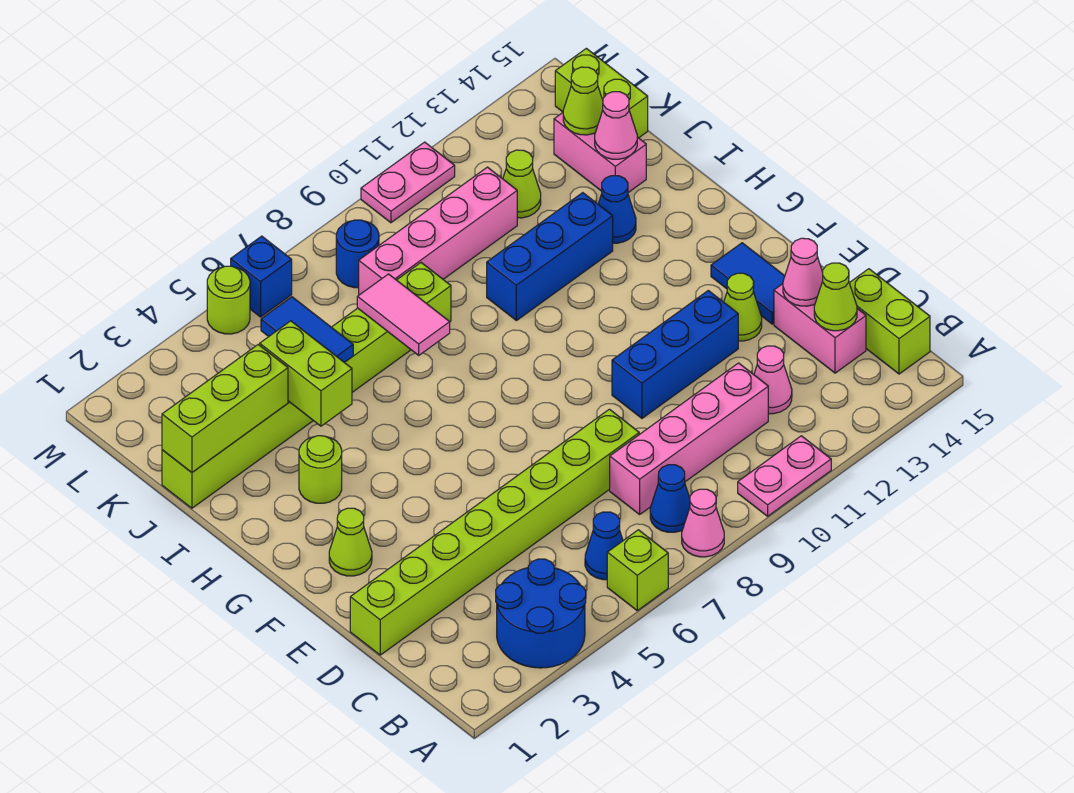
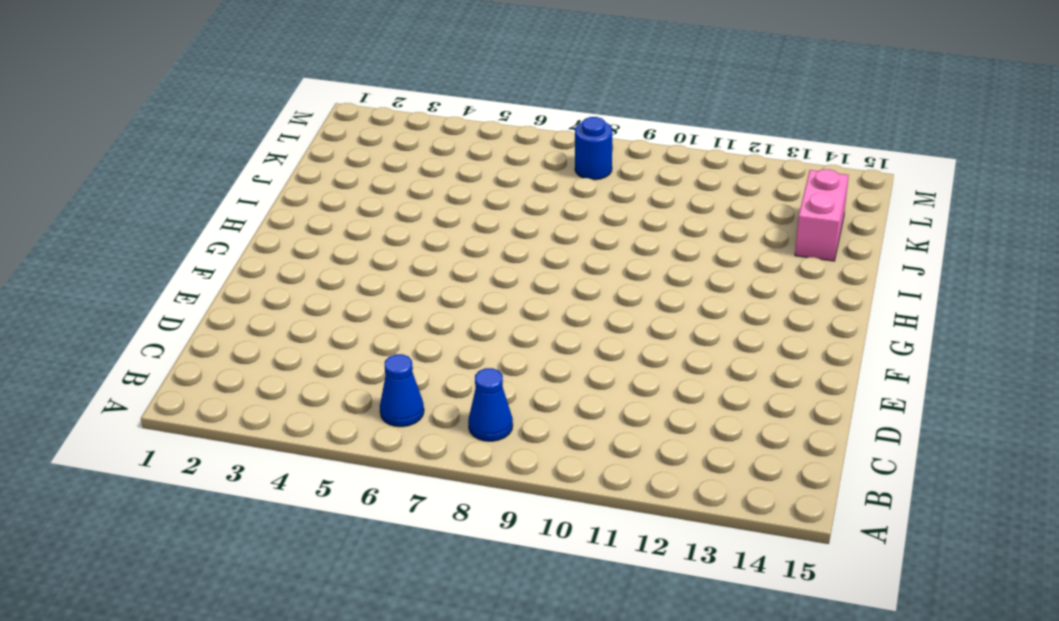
none -> blue 2x2 round brick [496,559,586,668]
none -> lime 1x1 brick [607,530,668,611]
none -> pink 1x1 cone [682,489,724,557]
none -> pink 1x2 plate [738,436,831,516]

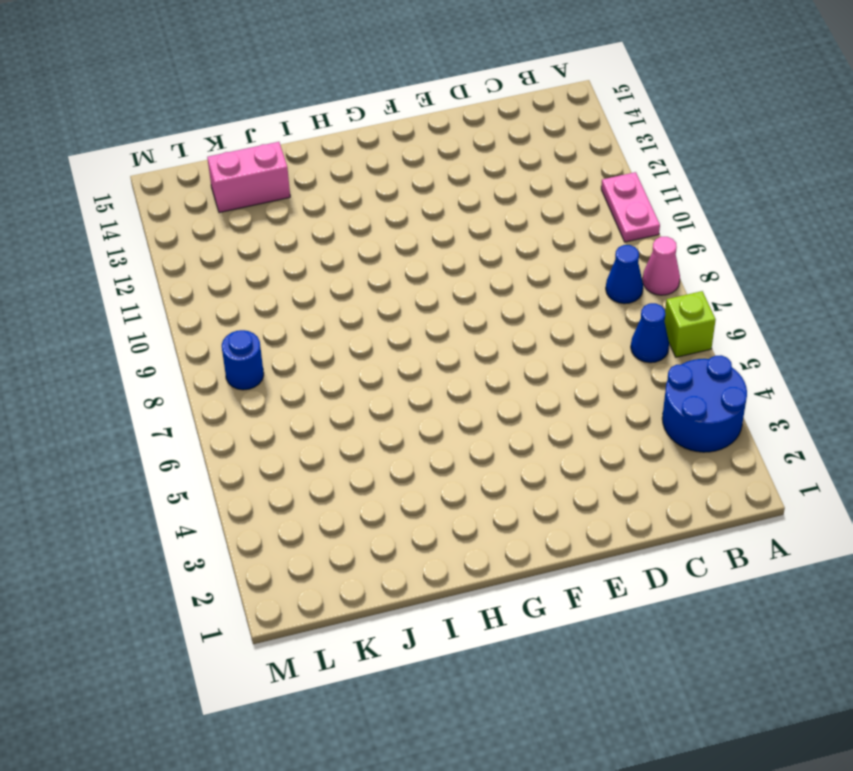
none -> lime 1x2 brick [850,269,930,374]
none -> pink 1x4 brick [610,363,768,514]
none -> pink 1x1 cone [754,346,792,414]
none -> pink 1x2 brick [774,284,866,373]

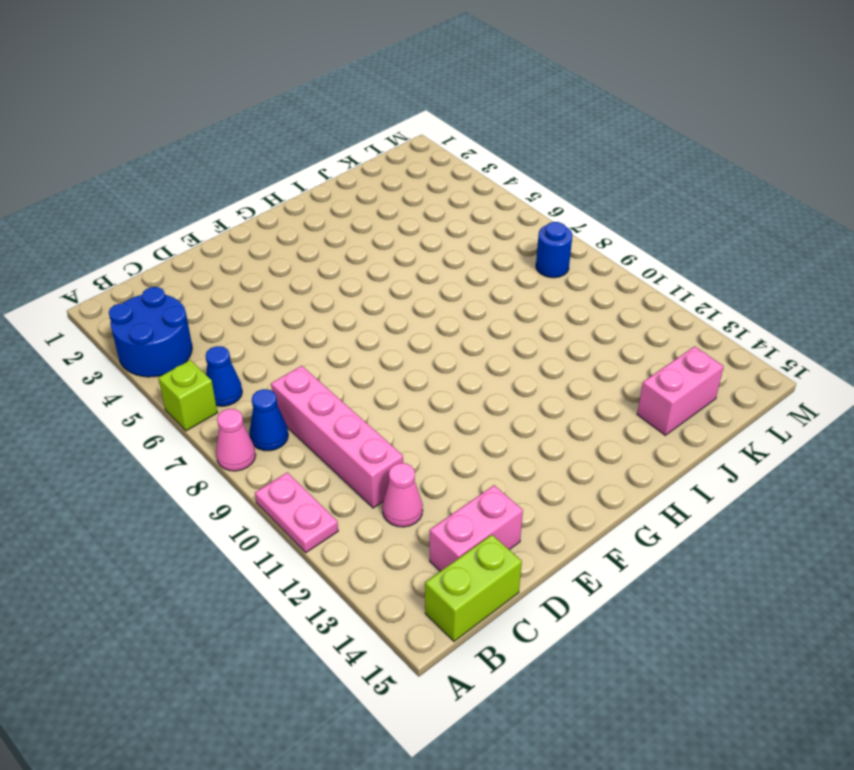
none -> lime 1x8 brick [350,409,639,655]
none -> blue 1x3 brick [612,290,738,418]
none -> lime 1x1 cone [724,273,762,341]
none -> blue 1x2 tile [711,243,785,324]

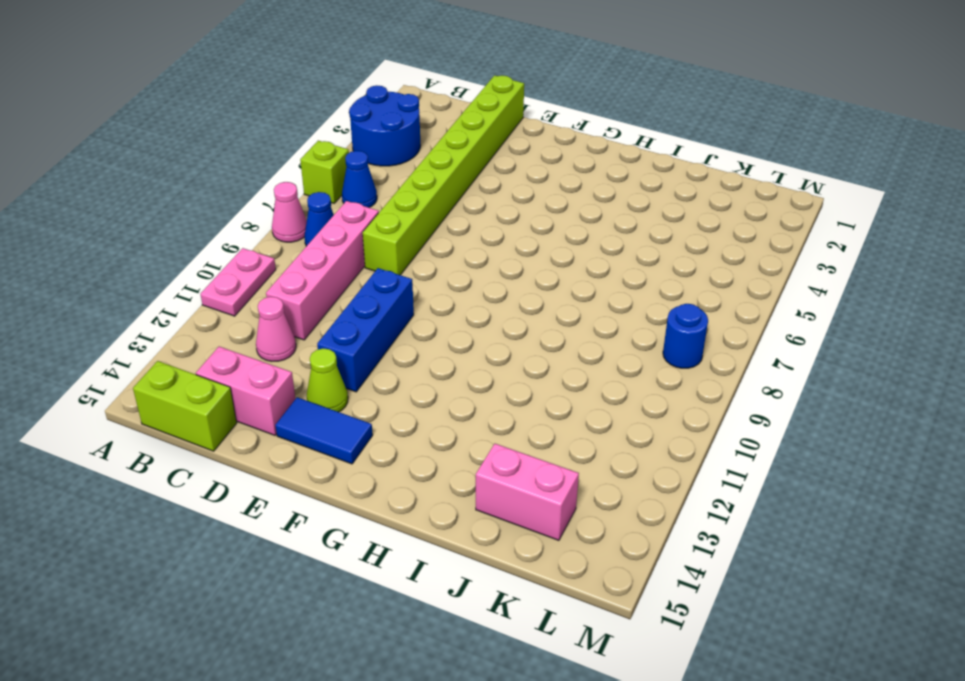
none -> lime 1x1 cone [329,508,372,576]
none -> lime 1x1 round brick [299,436,342,503]
none -> blue 1x3 brick [487,193,613,321]
none -> blue 1x1 cone [598,176,636,243]

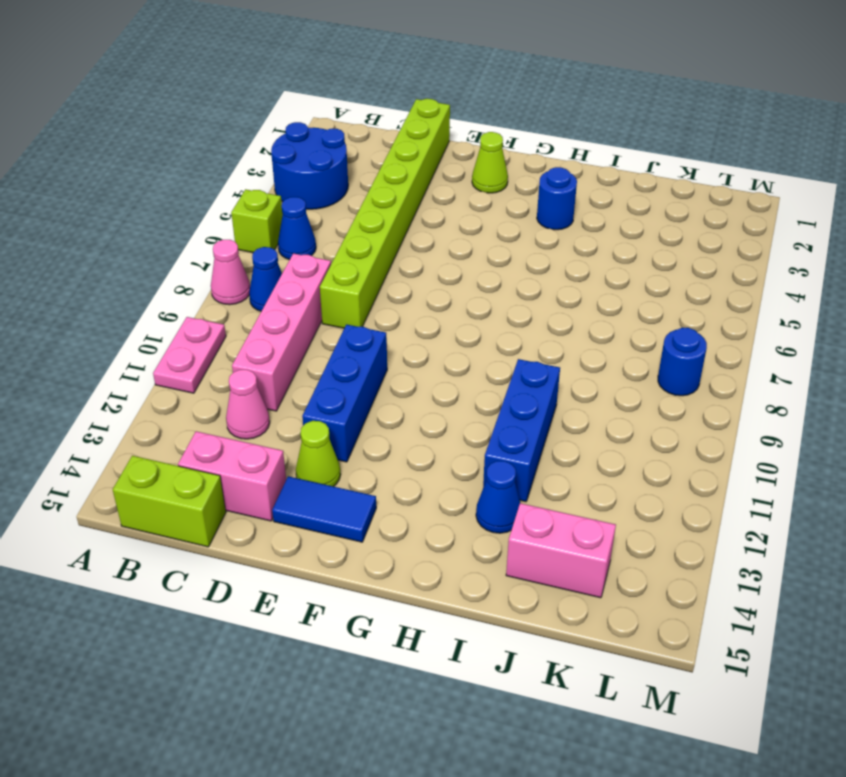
blue 1x1 round brick [537,167,577,230] -> lime 1x1 round brick [299,436,342,503]
none -> lime 1x8 brick [162,263,451,508]
none -> pink 1x4 brick [359,167,517,295]
none -> lime 1x1 cone [503,150,541,218]
none -> lime 1x2 brick [555,48,648,138]

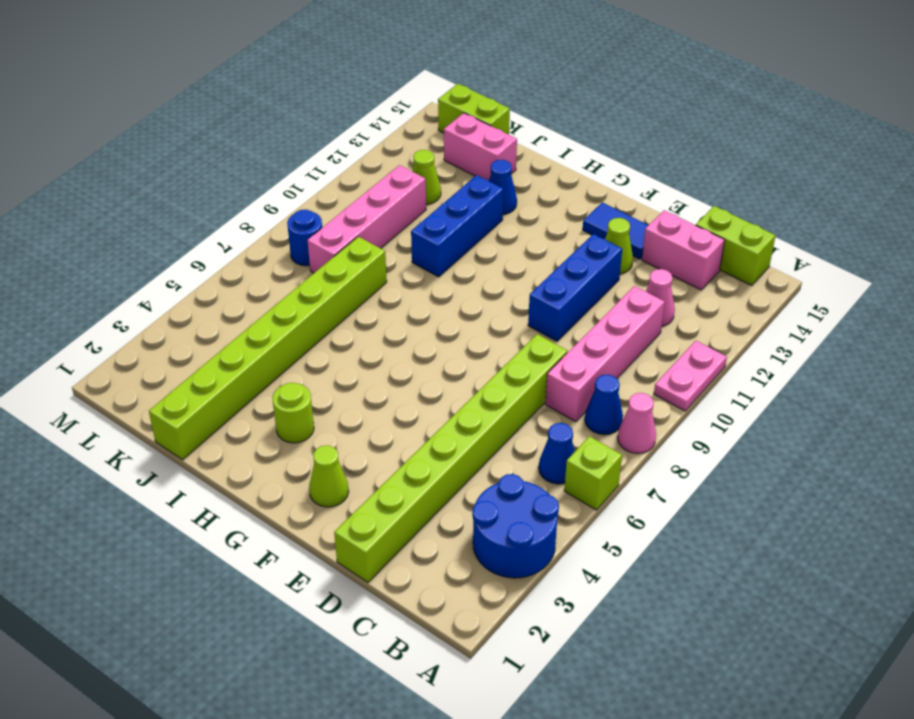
none -> lime 1x1 round brick [207,266,250,334]
none -> blue 1x1 brick [231,236,292,317]
none -> pink 1x2 plate [361,142,455,223]
none -> lime 1x1 cone [814,263,857,331]

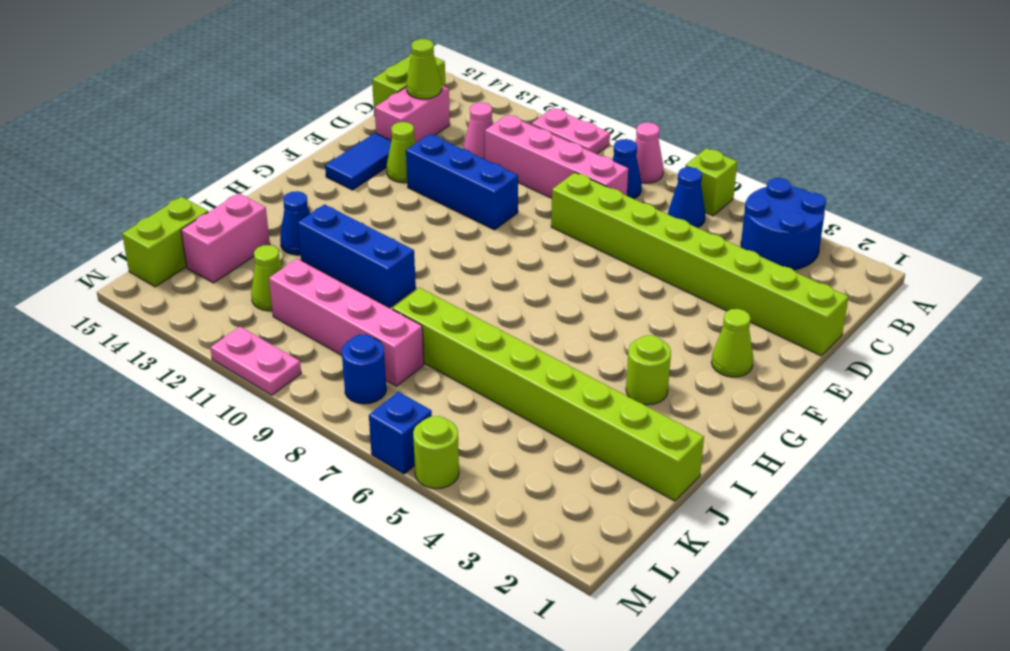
none -> pink 1x1 cone [783,238,823,306]
none -> lime 1x2 brick [260,321,352,426]
none -> pink 1x2 tile [357,274,450,355]
none -> lime 1x3 brick [162,345,288,472]

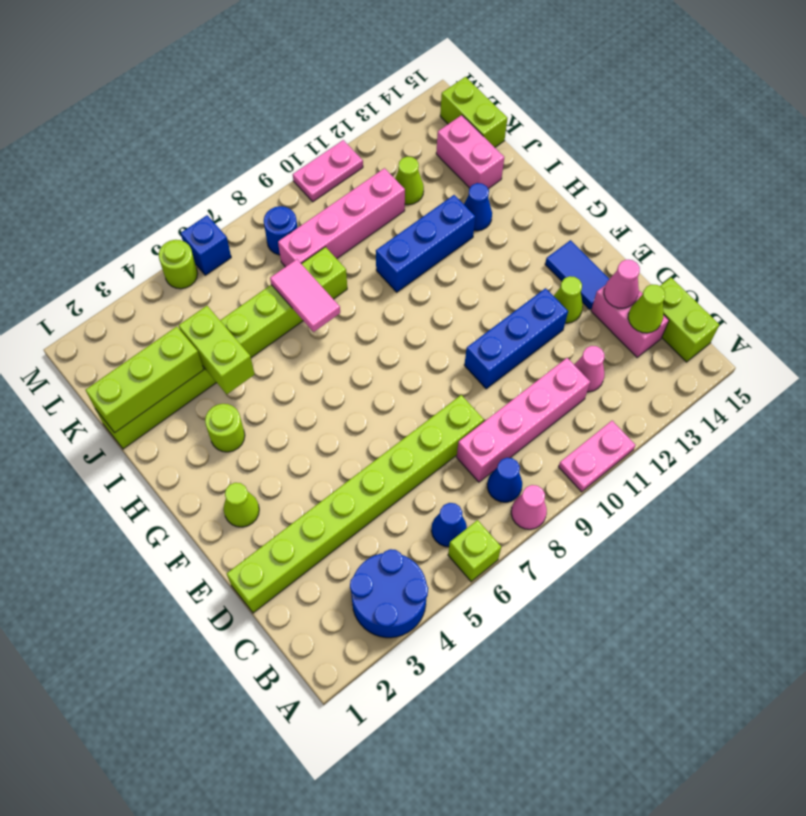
none -> blue 1x2 tile [261,297,353,362]
none -> pink 1x1 cone [595,92,637,159]
none -> lime 1x1 cone [563,67,603,135]

